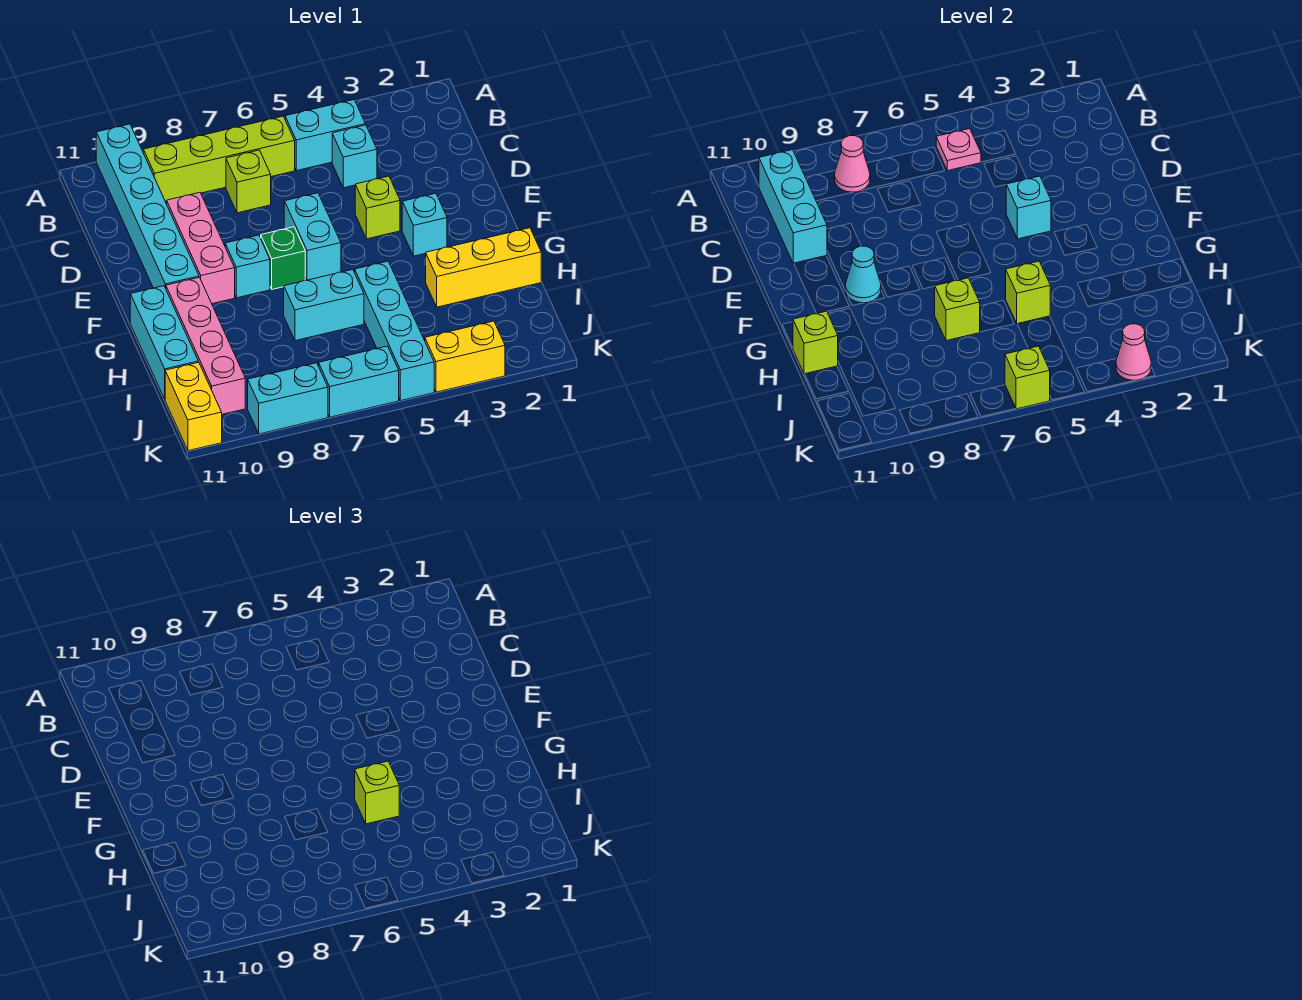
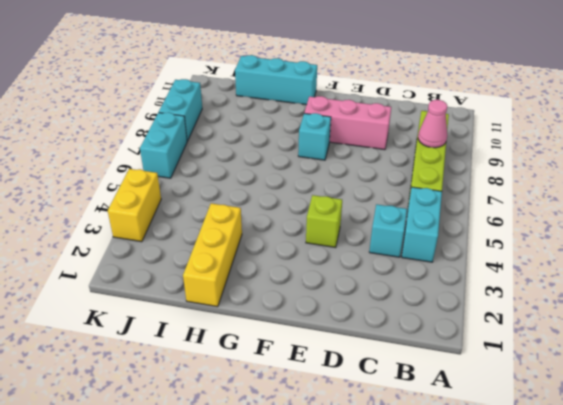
none -> cyan 1x6 brick [96,124,199,288]
none -> lime 1x1 brick [226,150,271,213]
none -> cyan 1x2 brick [284,193,341,280]
none -> cyan 1x1 brick [402,193,447,256]

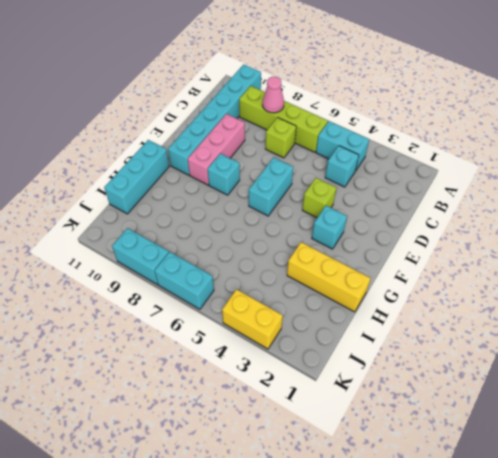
none -> green 1x1 brick [261,227,305,289]
none -> pink 1x4 brick [166,277,245,414]
none -> cyan 1x4 brick [355,261,434,400]
none -> cyan 1x2 brick [284,270,364,341]

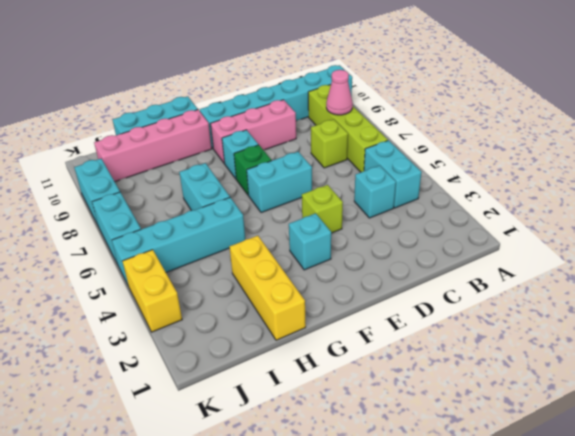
none -> yellow 1x2 brick [165,362,222,451]
none -> pink 1x1 plate [936,129,981,171]
none -> cyan 1x3 brick [759,150,827,264]
none -> cyan 1x1 brick [1006,176,1051,239]

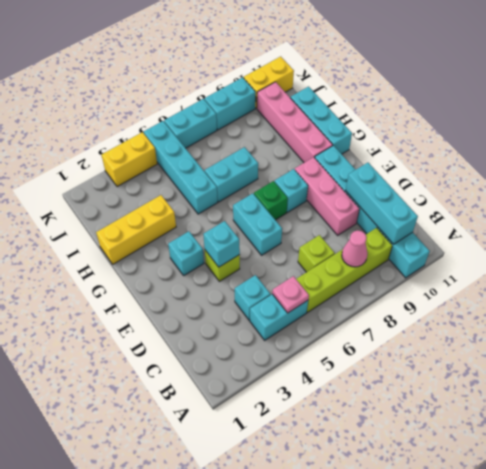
yellow 1x2 brick [244,57,294,108] -> yellow 1x2 brick turned to [165,362,222,451]
none -> cyan 1x1 cone [845,246,881,303]
none -> lime 1x1 brick [1006,261,1050,324]
none -> lime 1x1 brick [935,278,980,341]
none -> lime 1x1 brick [793,311,838,374]

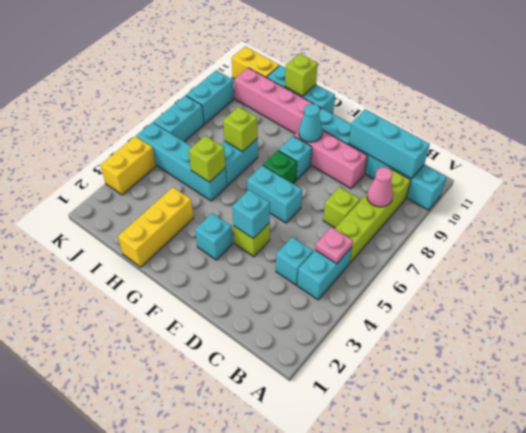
none -> pink 1x1 cone [1116,324,1151,380]
none -> lime 1x1 brick [1005,346,1050,409]
none -> lime 1x1 brick [355,761,399,824]

